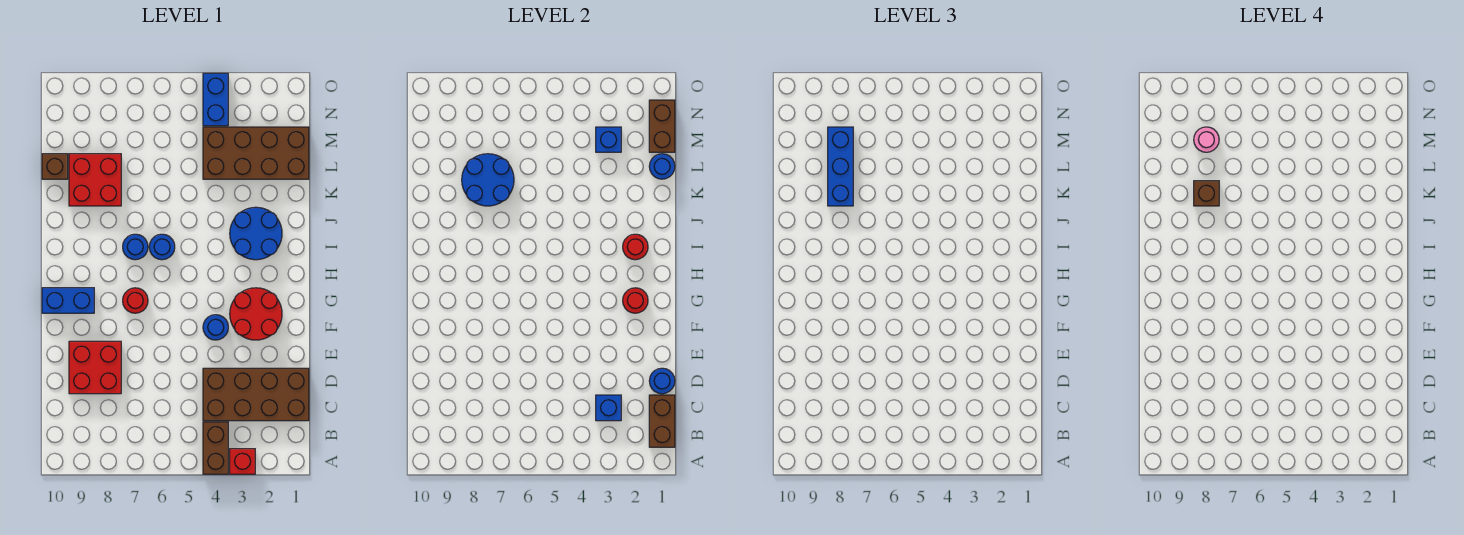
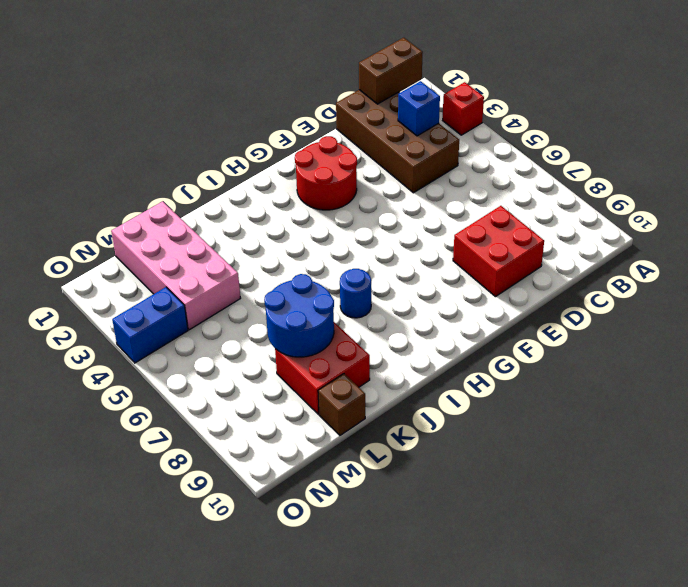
pink 2x4 brick [111,201,241,330] -> brown 2x4 brick [203,127,309,179]
none -> brown 1x2 brick [203,422,228,474]
none -> blue 1x1 round brick [203,315,228,340]
none -> red 1x1 round brick [123,288,148,313]

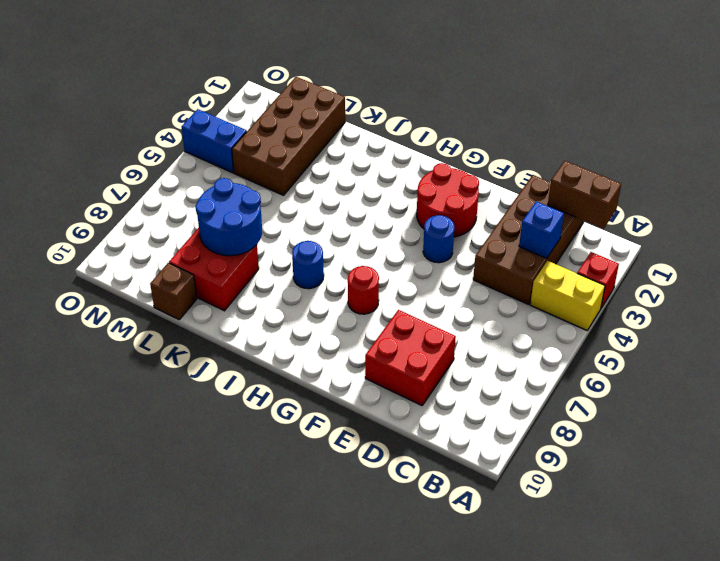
yellow 1x2 brick [530,261,605,330] -> brown 1x2 brick [203,422,228,474]
none -> blue 1x2 brick [42,288,94,313]
none -> blue 2x2 round brick [230,207,282,260]
none -> blue 1x1 round brick [149,234,175,260]

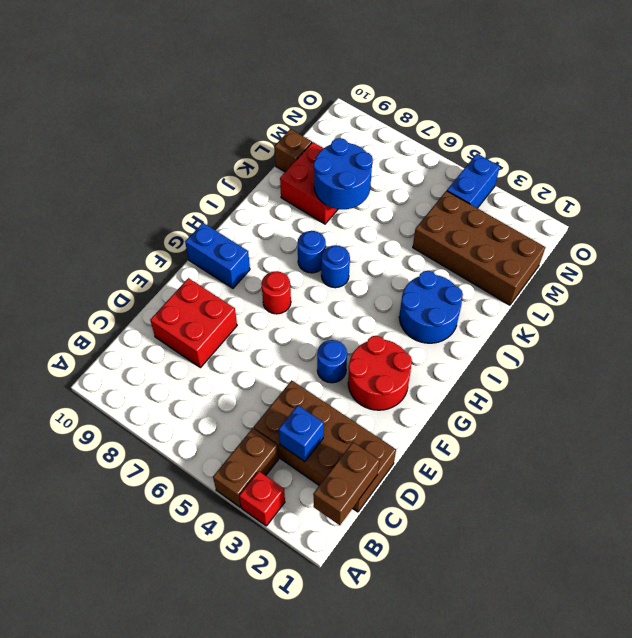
none -> blue 1x1 round brick [649,368,675,394]
none -> red 1x1 round brick [623,288,648,313]
none -> red 1x1 round brick [623,234,648,260]

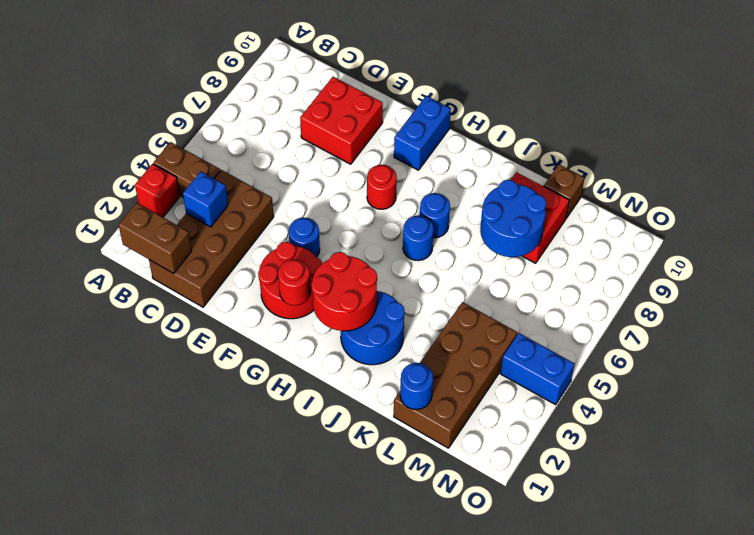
red 2x2 round brick [311,252,377,331] -> red 1x1 round brick [623,234,648,260]
none -> blue 1x1 round brick [649,368,675,394]
none -> brown 1x2 brick [649,100,675,152]
none -> blue 1x1 brick [596,127,621,152]

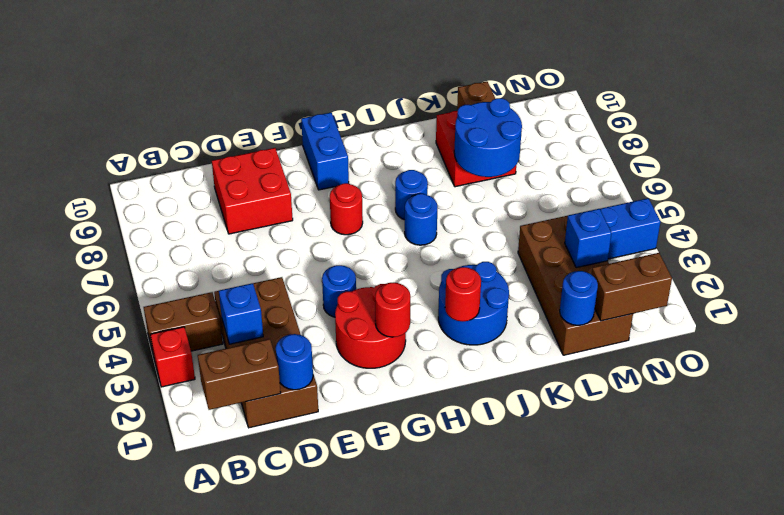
none -> blue 1x3 brick [828,127,853,206]
none -> brown 1x1 brick [1194,181,1219,206]
none -> pink 1x1 round brick [1194,127,1219,152]

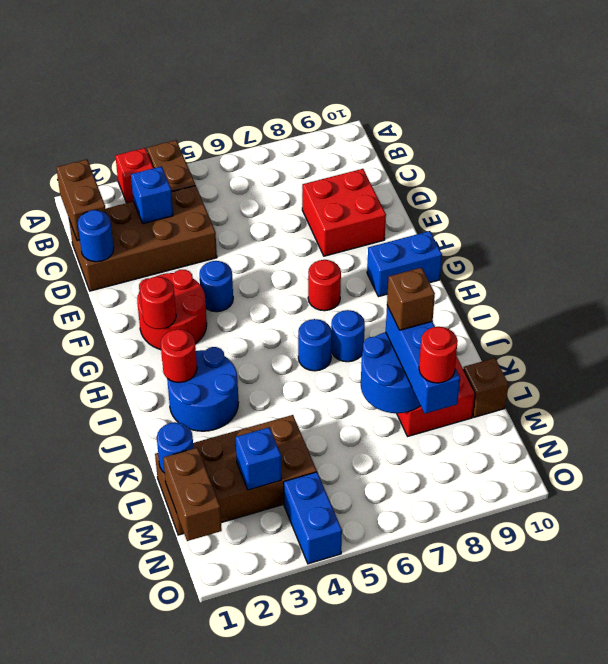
red 1x1 round brick [419,327,458,383] -> pink 1x1 round brick [1194,127,1219,152]

